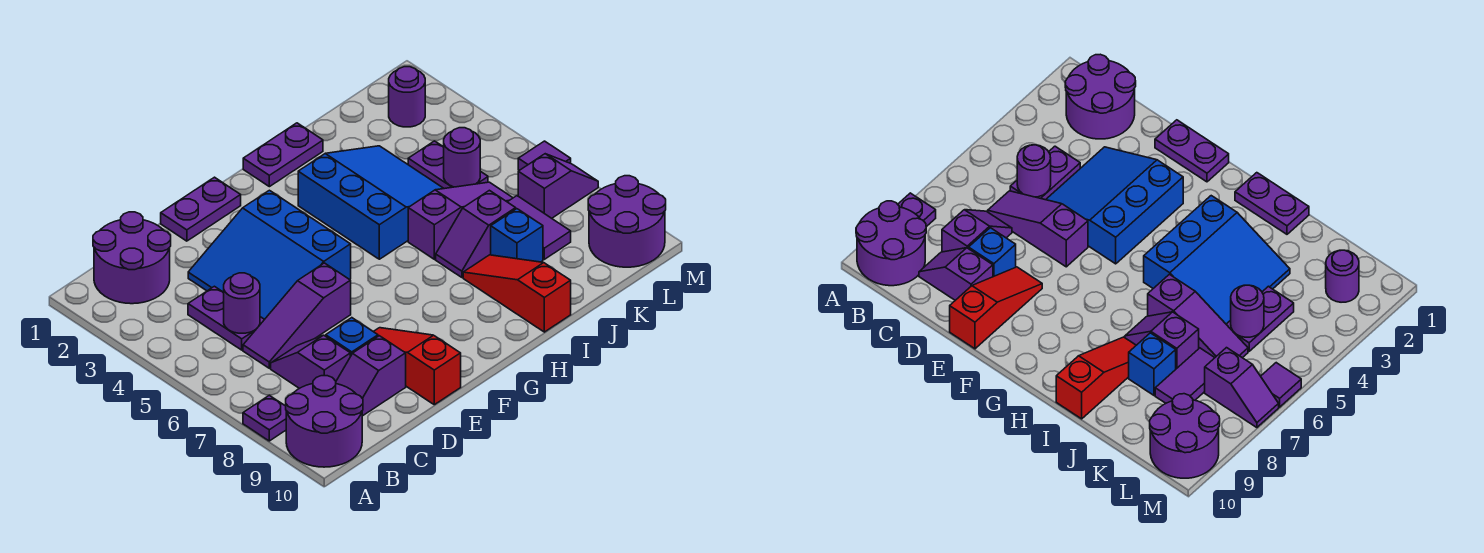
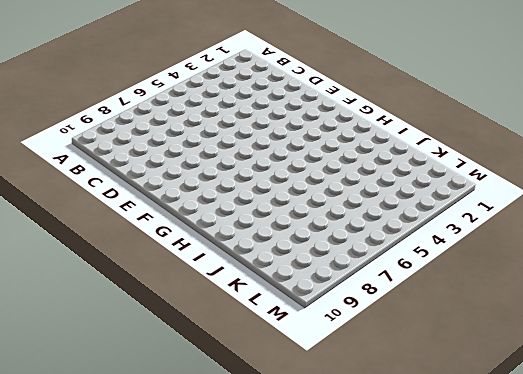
none -> purple 1x1 plate [243,395,286,441]
none -> purple 2x2 round brick [286,376,363,467]
none -> purple 2x2 round brick [93,212,171,304]

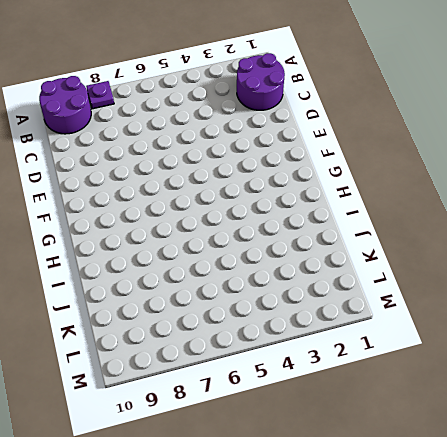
none -> purple 1x2 plate [188,286,265,350]
none -> purple 1x3 slope [243,263,351,368]
none -> purple 1x2 slope [271,335,350,388]

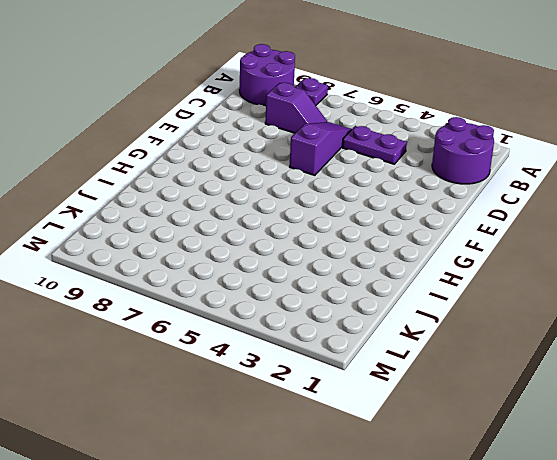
none -> purple 1x2 slope [336,336,406,416]
none -> blue 3x3 slope [188,190,351,319]
none -> blue 1x1 brick [326,318,378,357]

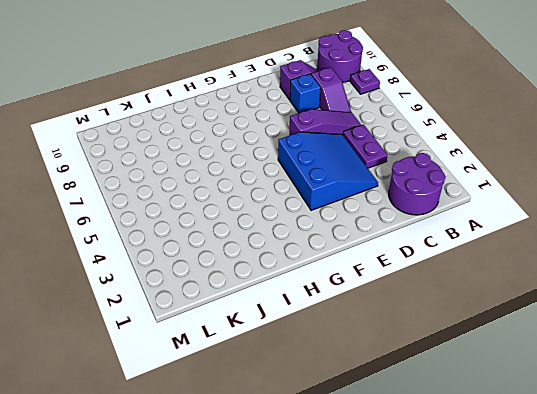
none -> purple 1x2 plate [161,177,241,241]
none -> red 1x3 slope [374,328,461,405]
none -> purple 1x2 plate [243,123,323,187]

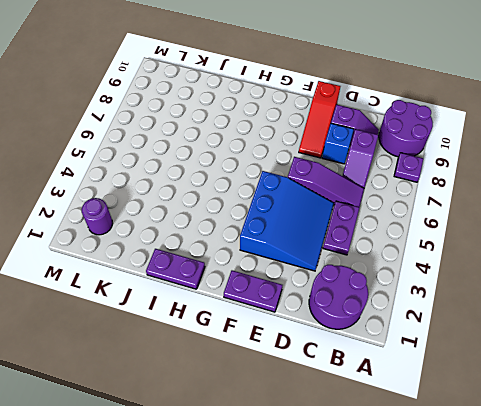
none -> blue 3x3 slope [298,146,444,259]
none -> purple 1x3 slope [408,182,513,259]
none -> purple 1x2 slope [436,190,516,277]

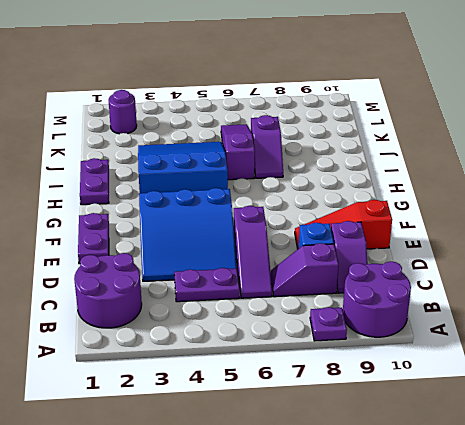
none -> red 1x3 slope [463,255,571,332]
none -> blue 1x1 brick [491,209,543,262]
none -> purple 1x2 plate [408,141,488,189]

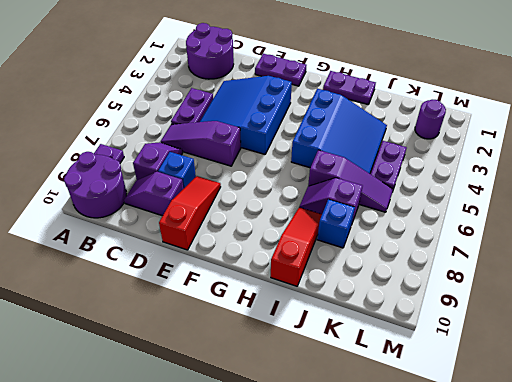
none -> purple 1x2 tile [508,196,571,259]
none -> purple 1x2 slope [518,154,598,218]
none -> purple 2x2 round brick [588,176,666,267]

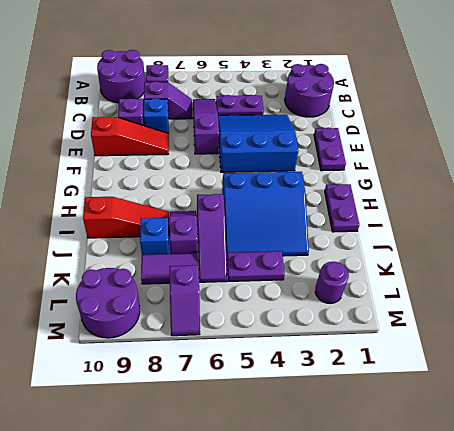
none -> purple 1x1 tile [518,141,571,170]
none -> purple 1x1 round brick [224,273,260,333]
none -> purple 1x1 round brick [444,128,480,187]

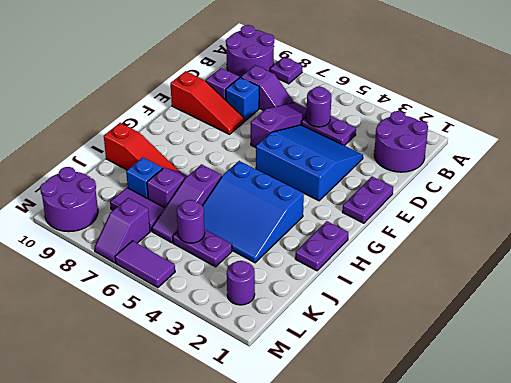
purple 1x2 tile [115,241,175,288] -> purple 1x1 tile [518,141,571,170]

